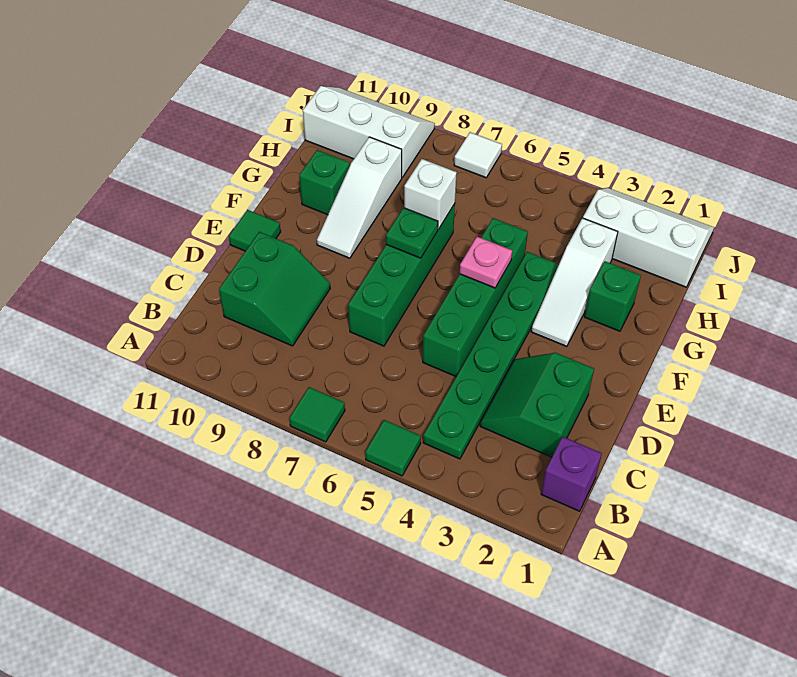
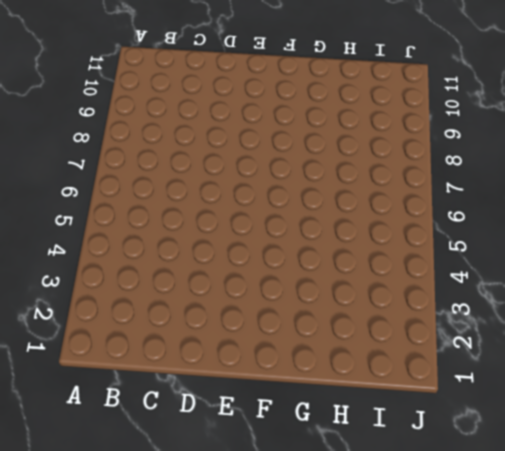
none -> green 1x1 tile [365,420,421,476]
none -> green 1x1 tile [289,387,345,442]
none -> purple 1x1 brick [541,437,602,511]

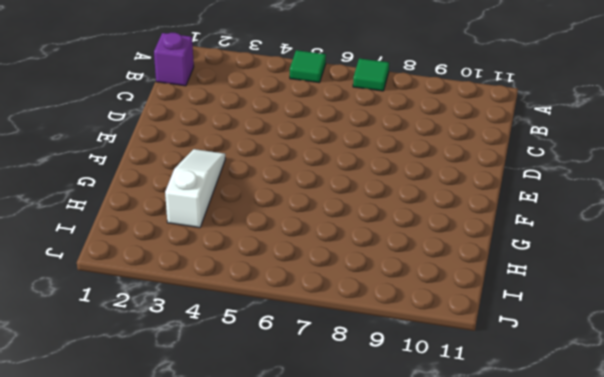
none -> green 1x6 plate [423,252,559,459]
none -> green 2x2 slope [480,353,594,457]
none -> green 2x2 slope [219,232,330,346]

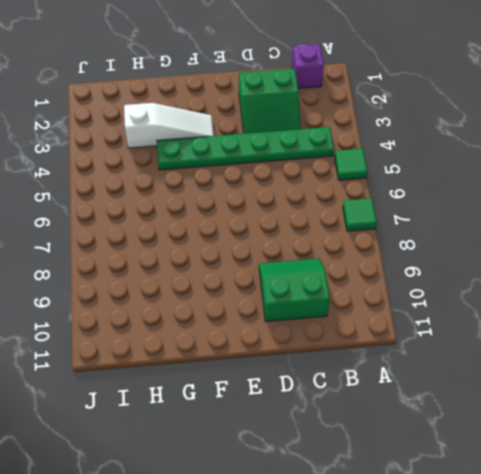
none -> green 1x4 brick [423,218,528,376]
none -> green 1x4 brick [348,204,455,346]
none -> green 1x1 tile [229,210,281,251]

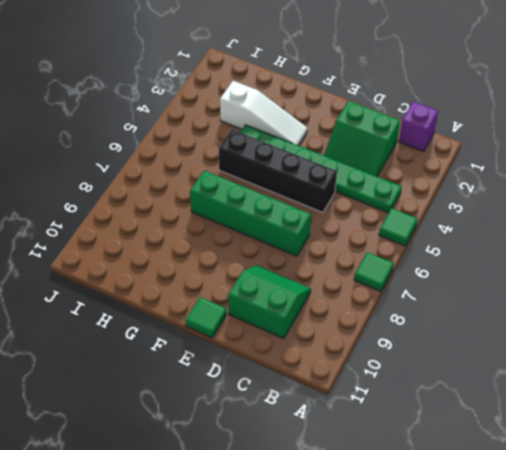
black 1x4 brick [218,130,337,212] -> green 1x4 brick [423,218,528,376]
none -> white 1x3 slope [317,137,402,258]
none -> green 1x1 brick [584,261,641,331]
none -> green 1x1 brick [299,150,350,215]

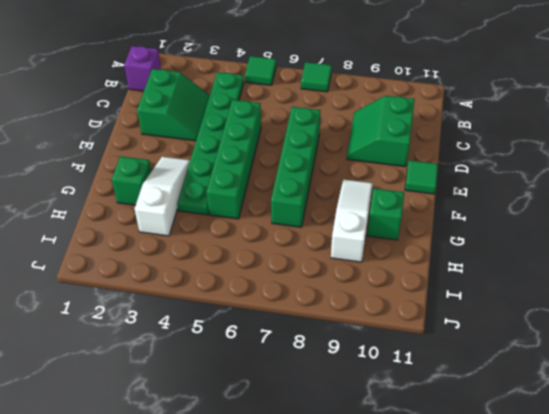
none -> white 2x3 slope [583,188,714,287]
none -> white 2x3 slope [303,86,435,177]
none -> white 1x1 tile [454,132,502,178]

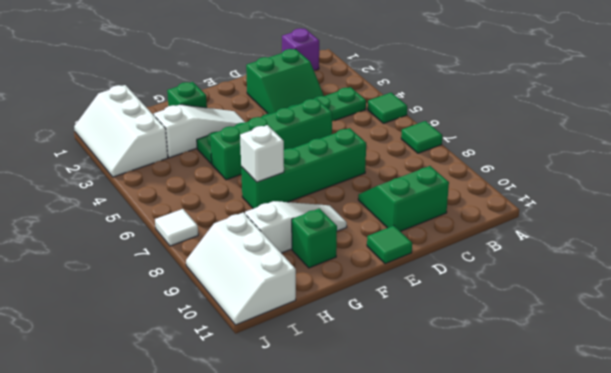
none -> pink 1x1 plate [460,237,512,288]
none -> green 1x1 plate [386,208,438,258]

